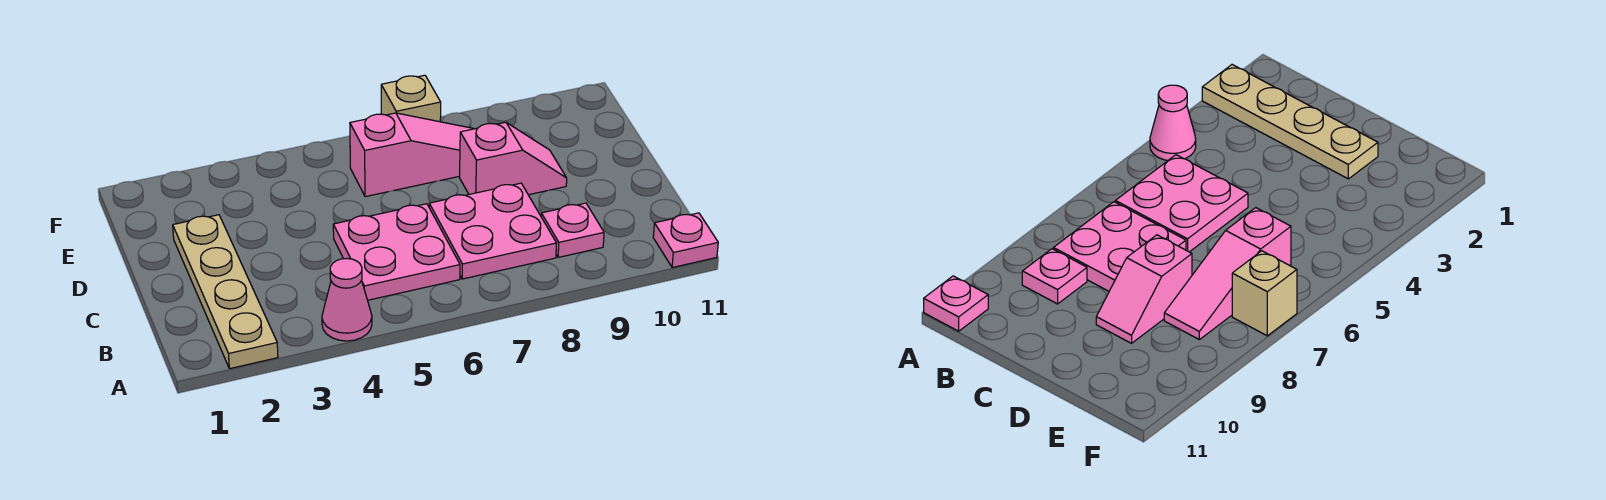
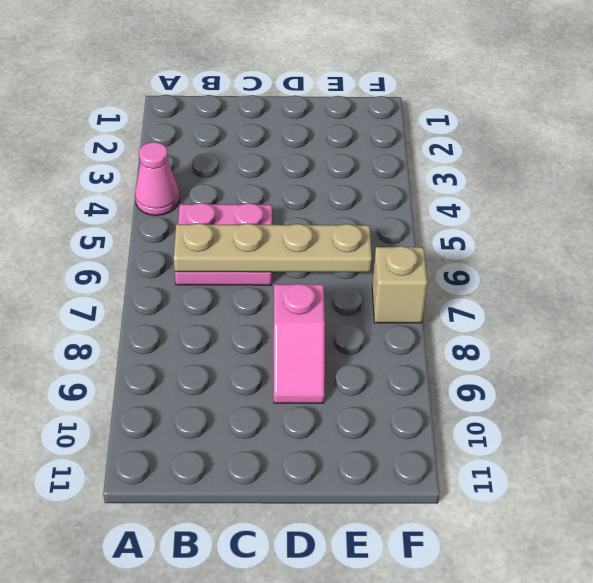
tan 1x4 plate [174,223,372,272] -> tan 1x4 plate moved to [173,215,278,369]
none -> pink 1x1 plate [653,213,718,268]
none -> pink 2x2 plate [429,183,557,279]

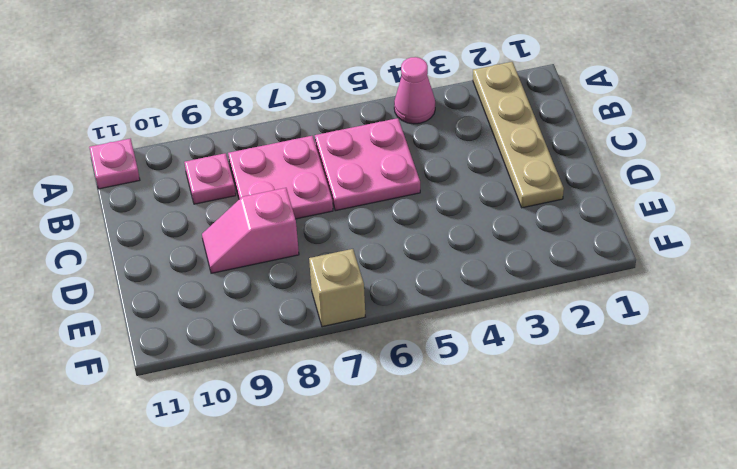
none -> pink 1x3 slope [350,113,474,197]

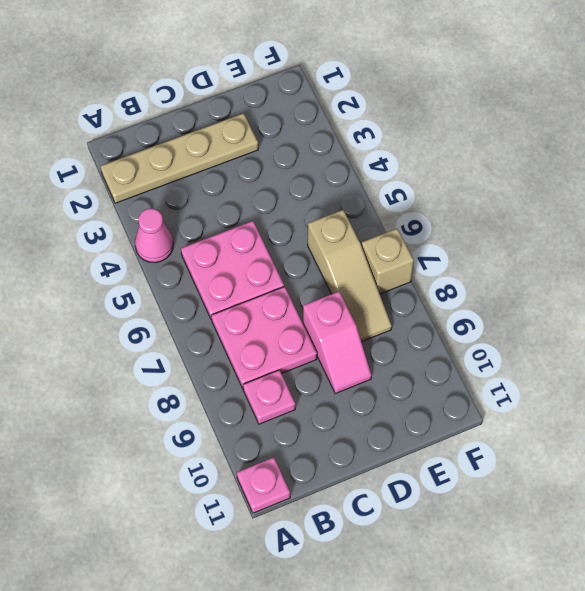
tan 1x3 slope [308,210,392,342] -> pink 1x3 slope [350,113,474,197]

